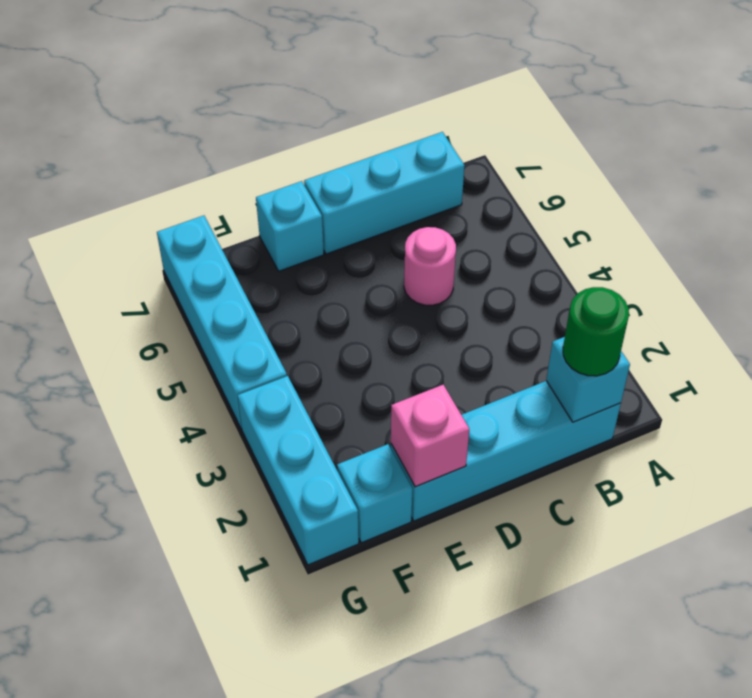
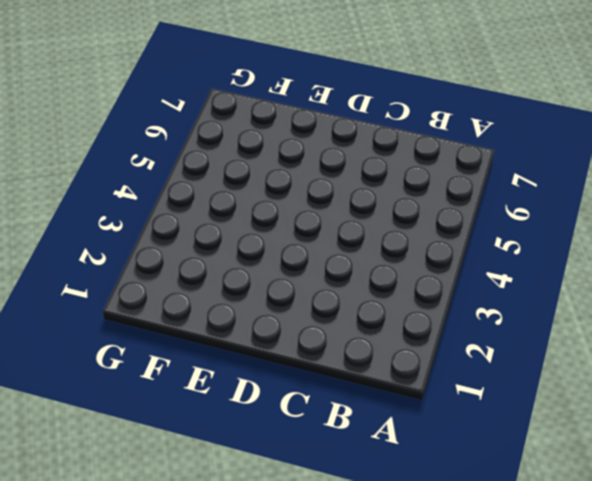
none -> cyan 1x4 brick [391,381,621,521]
none -> cyan 1x3 brick [304,132,465,254]

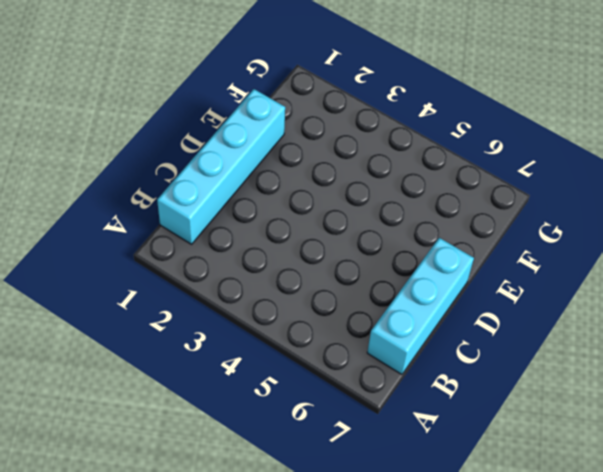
none -> pink 1x1 round brick [404,227,456,305]
none -> cyan 1x1 brick [256,181,324,271]

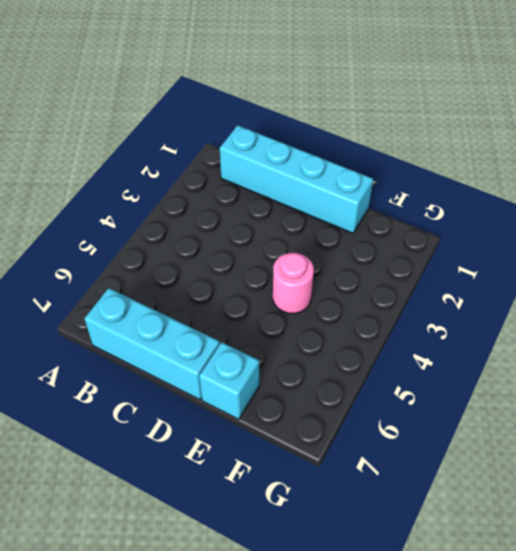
pink 1x1 round brick [273,253,314,313] -> pink 1x1 round brick moved to [404,227,456,305]
none -> cyan 1x1 brick [337,444,412,543]
none -> cyan 1x3 brick [237,376,359,565]

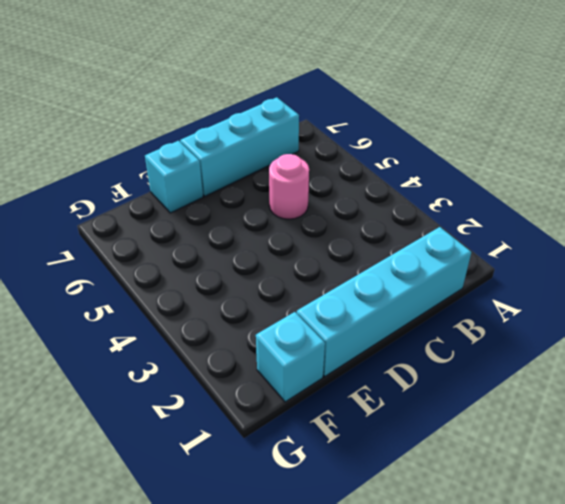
none -> cyan 1x3 brick [237,376,359,565]
none -> cyan 1x4 brick [157,216,287,429]

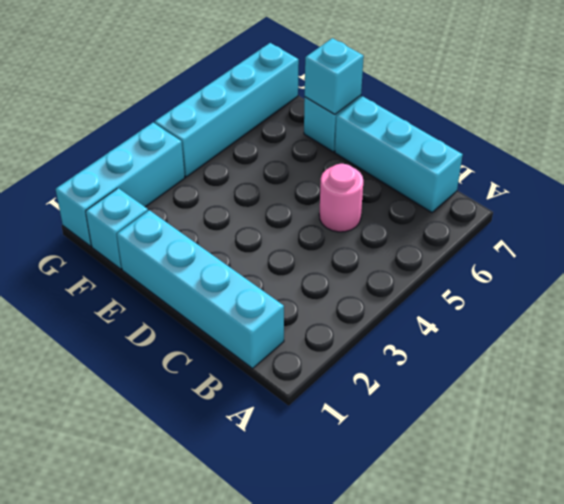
cyan 1x1 brick [305,38,364,115] -> cyan 1x1 brick moved to [546,337,630,422]
none -> pink 1x1 brick [391,384,469,487]
none -> green 1x1 round brick [563,287,629,376]

